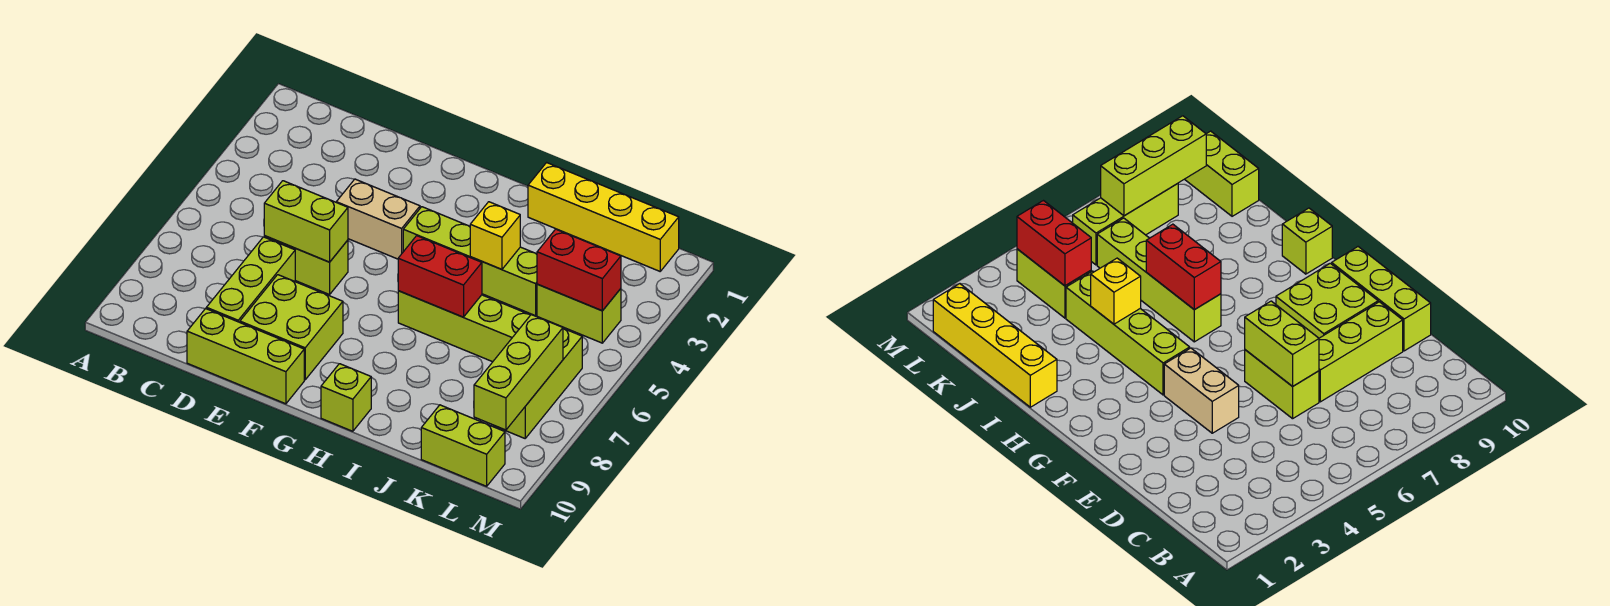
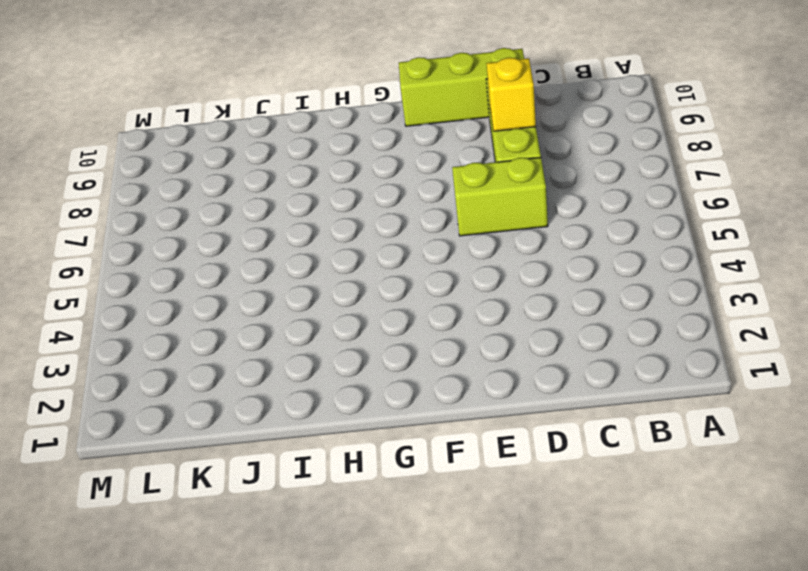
yellow 1x1 brick [486,58,536,131] -> yellow 1x1 brick moved to [470,202,520,269]
none -> tan 1x2 brick [336,179,420,259]
none -> lime 2x2 brick [240,275,343,380]
none -> lime 1x4 brick [403,207,537,316]

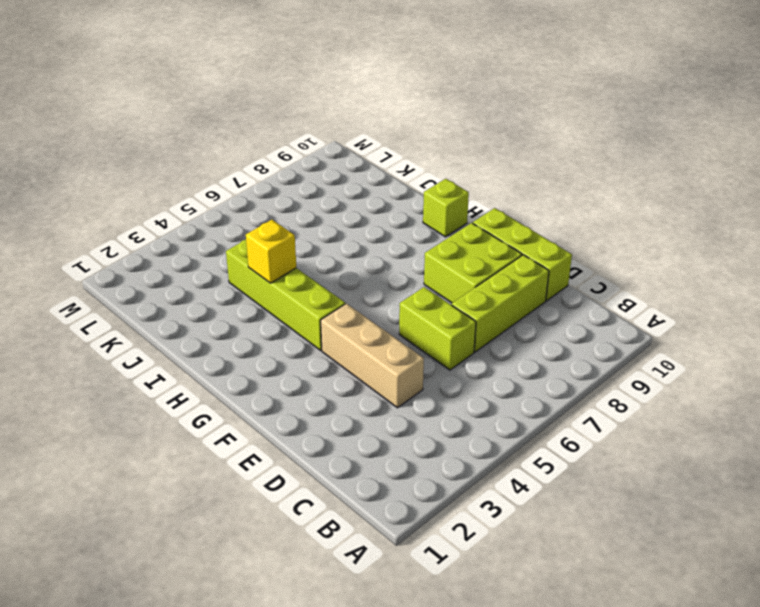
tan 1x3 brick [321,304,424,408] -> tan 1x2 brick [336,179,420,259]
none -> lime 1x4 brick [398,291,530,362]
none -> yellow 1x4 brick [528,163,679,271]
none -> lime 1x2 brick [537,284,621,343]

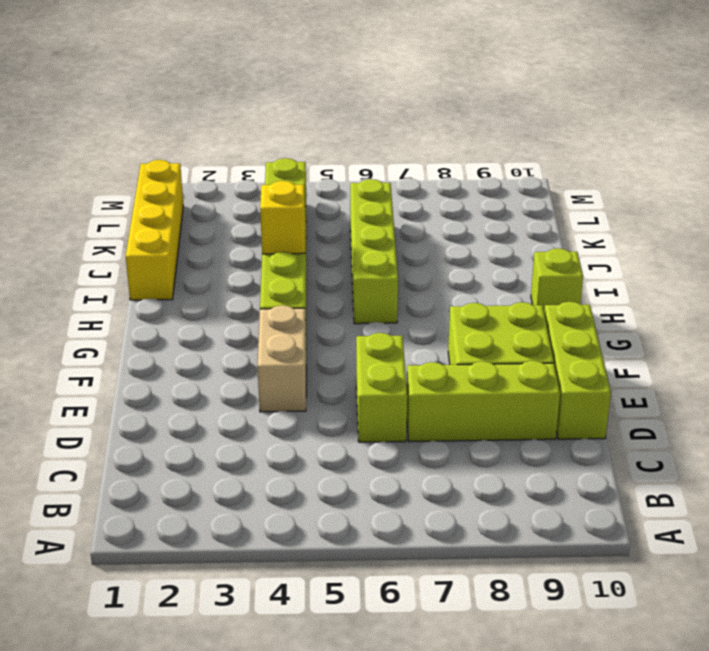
none -> lime 1x2 brick [421,405,505,486]
none -> lime 1x3 brick [493,328,582,438]
none -> lime 1x2 brick [264,181,348,262]

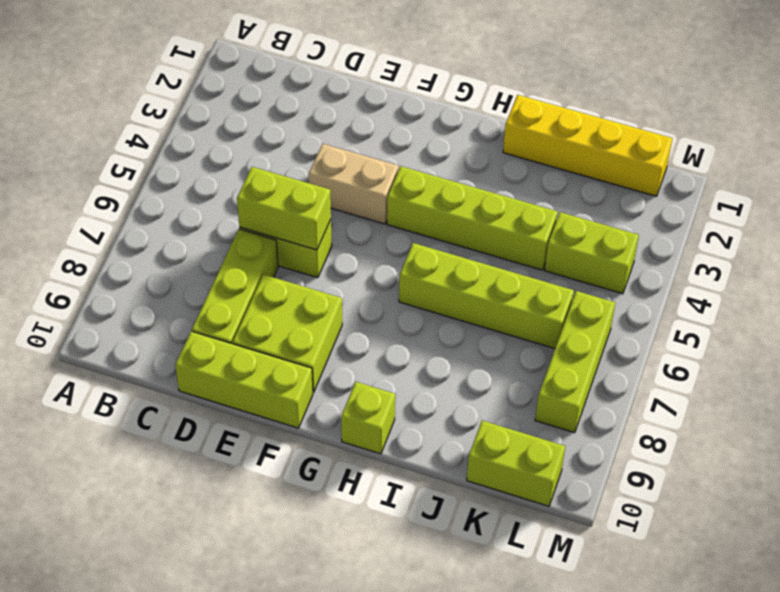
none -> red 1x2 brick [398,236,482,317]
none -> yellow 1x1 brick [470,202,520,269]
none -> red 1x2 brick [537,229,621,311]

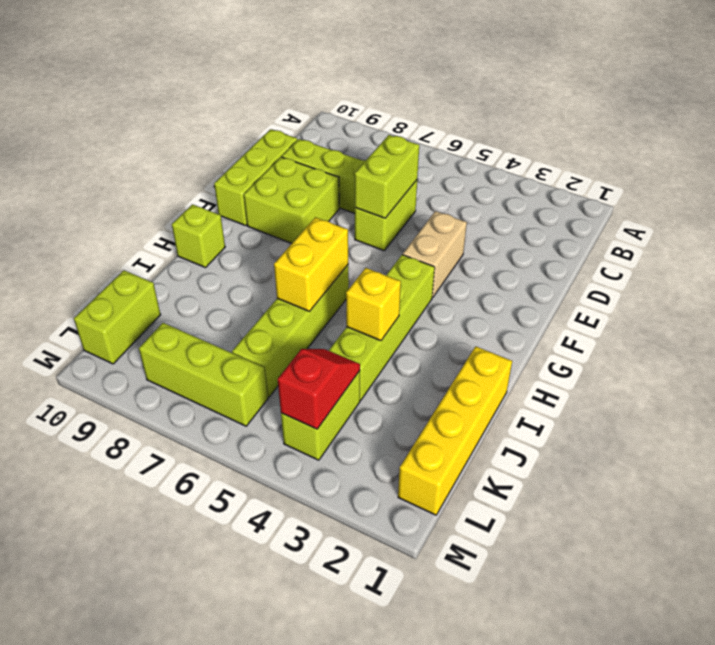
yellow 1x2 brick [274,217,348,311] -> red 1x2 brick [398,236,482,317]
red 1x2 slope [278,349,360,429] -> red 1x2 brick [537,229,621,311]
none -> lime 1x3 brick [474,315,563,430]

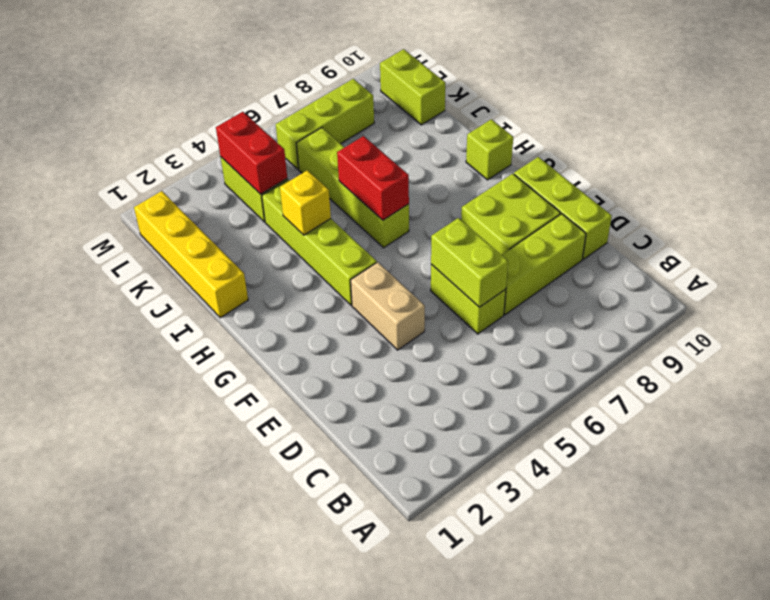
none -> lime 1x3 brick [474,315,563,430]

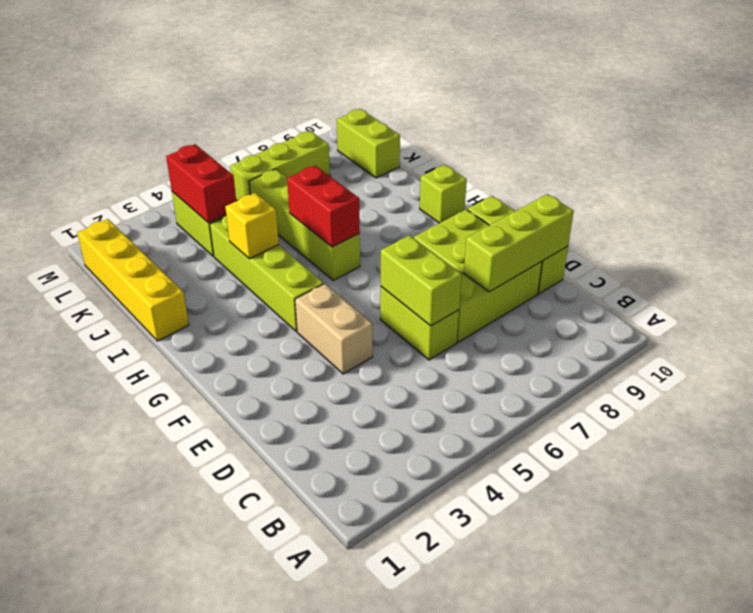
lime 1x3 brick [464,194,574,292] -> lime 1x3 brick moved to [474,315,563,430]

